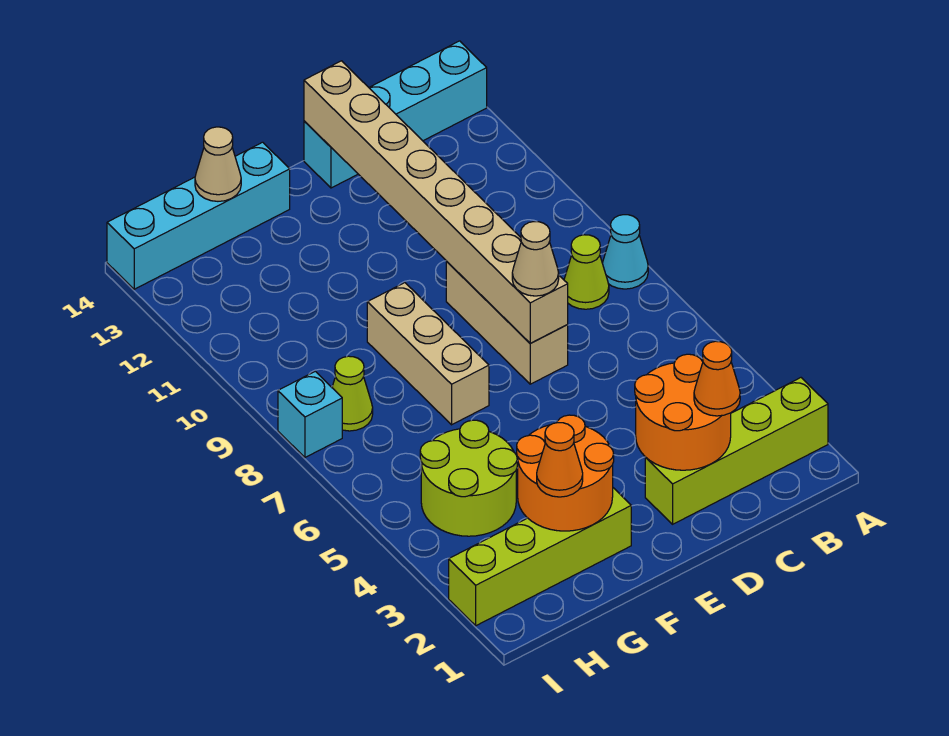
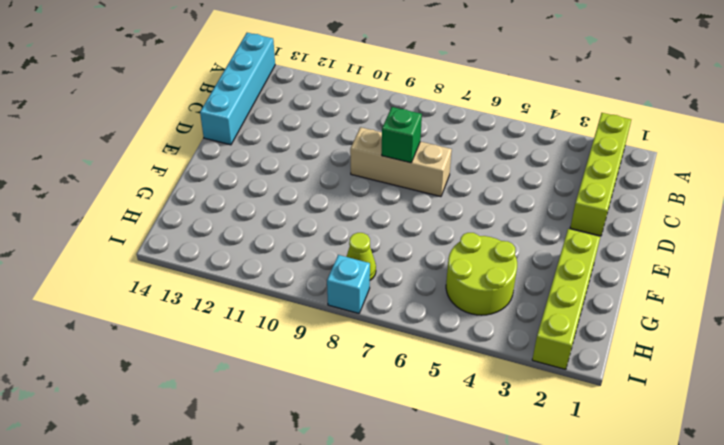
green 1x1 brick [382,107,422,163] -> tan 1x8 brick [304,61,568,343]
none -> cyan 1x1 cone [602,215,648,289]
none -> lime 1x1 cone [564,235,609,309]
none -> tan 1x3 brick [367,283,489,425]

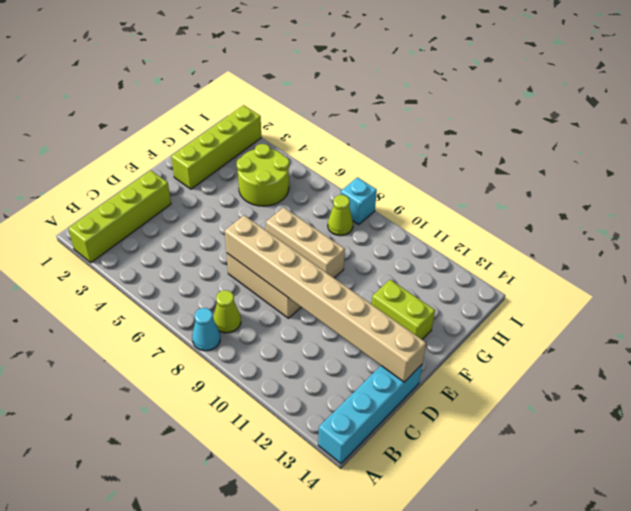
lime 1x2 brick [372,280,435,339] -> none
none -> cyan 1x4 brick [107,142,290,289]
none -> orange 2x2 round brick [635,354,731,470]
none -> orange 2x2 round brick [517,415,614,531]

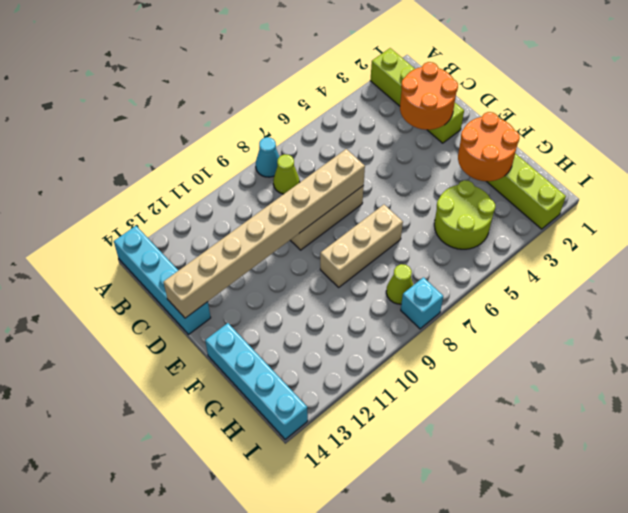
none -> tan 1x1 cone [195,127,241,201]
none -> orange 1x1 cone [694,341,740,416]
none -> tan 1x1 cone [512,222,559,296]

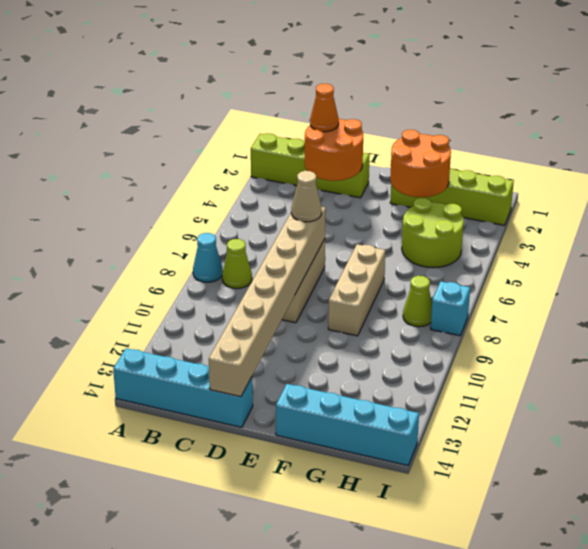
none -> tan 1x1 cone [195,127,241,201]
none -> orange 1x1 cone [537,423,583,497]

